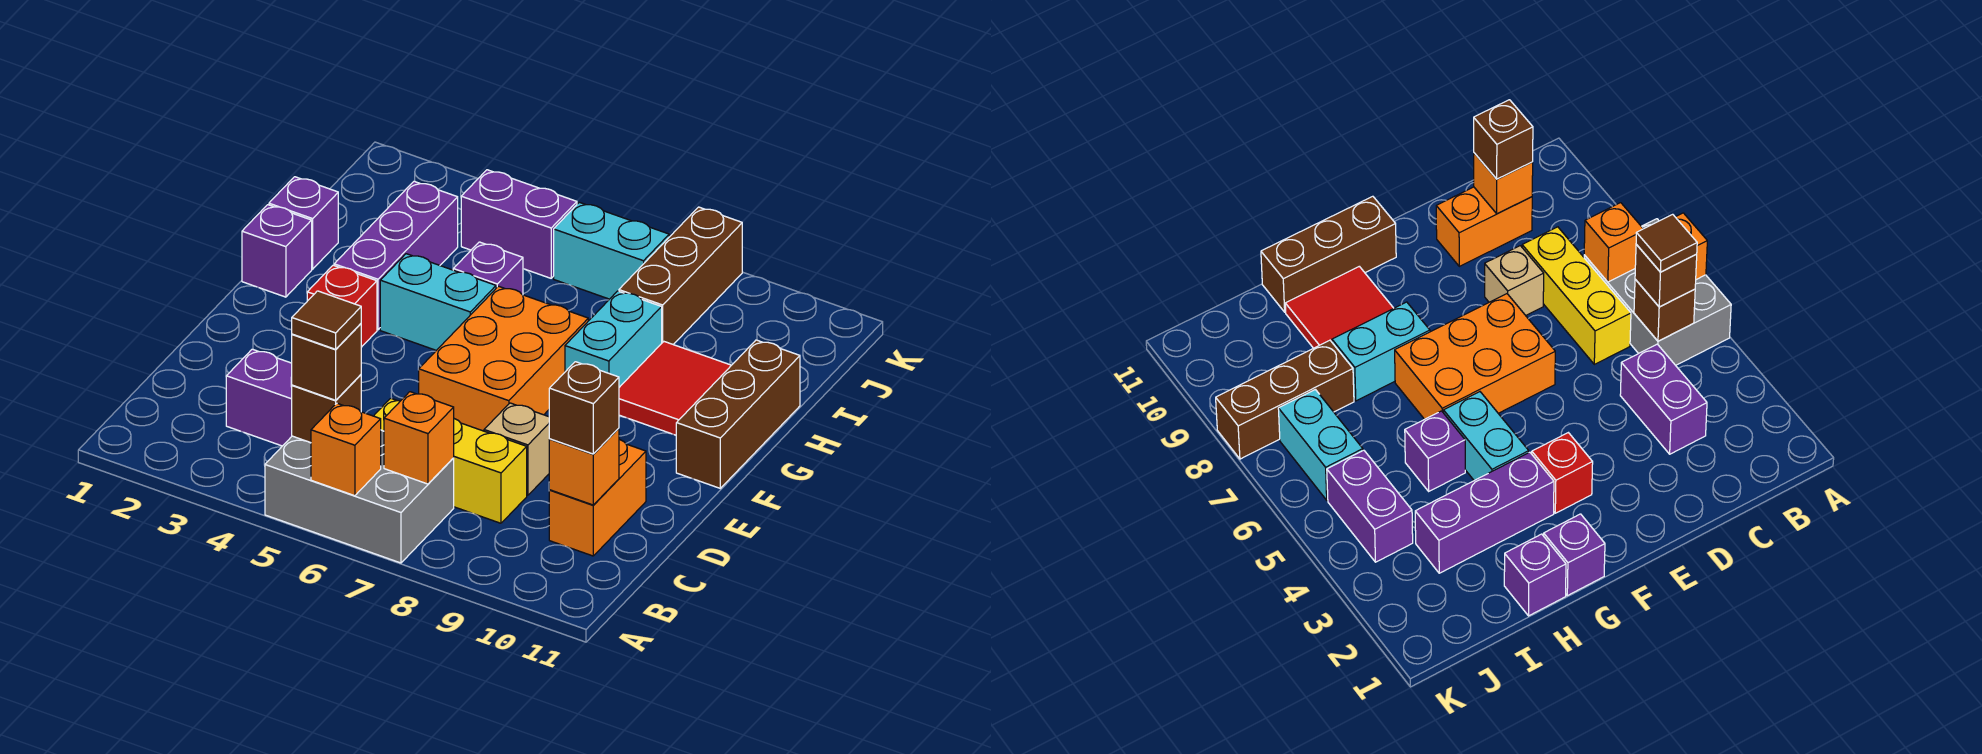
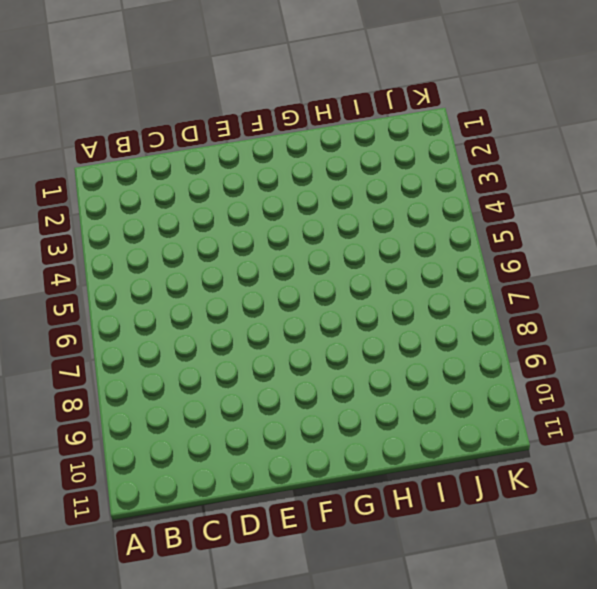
none -> grey 2x3 brick [265,430,454,563]
none -> purple 1x2 brick [226,349,292,446]
none -> yellow 1x3 brick [374,398,527,523]

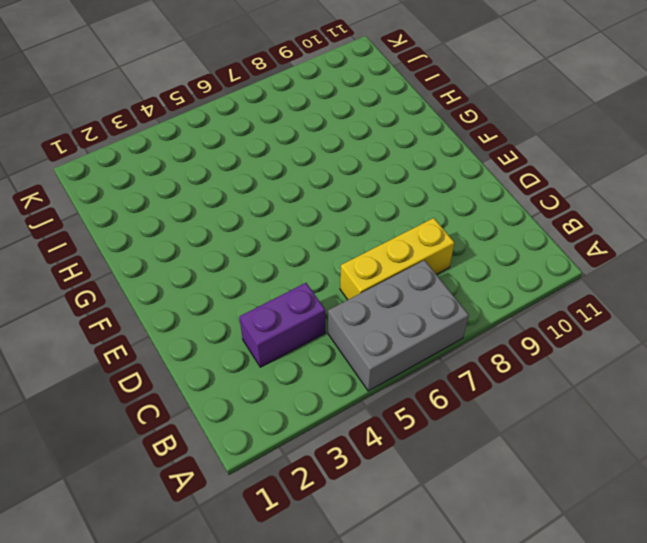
none -> orange 1x2 brick [549,439,646,556]
none -> tan 1x1 brick [484,403,549,495]
none -> orange 2x3 brick [419,286,588,431]

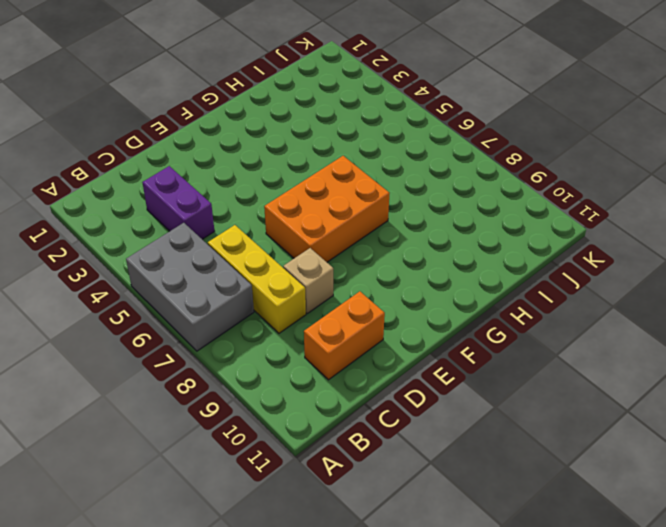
none -> red 1x1 brick [307,265,377,347]
none -> brown 1x3 brick [676,340,800,488]
none -> purple 1x1 brick [242,205,312,297]

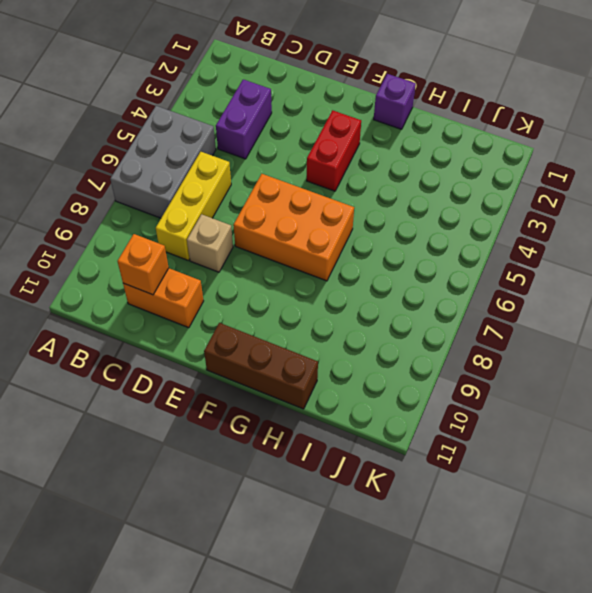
red 1x2 brick [307,110,361,191] -> red 1x1 brick [307,265,377,347]
none -> purple 1x3 brick [334,181,458,330]
none -> cyan 1x2 brick [380,254,496,350]
none -> cyan 1x2 brick [565,291,662,387]

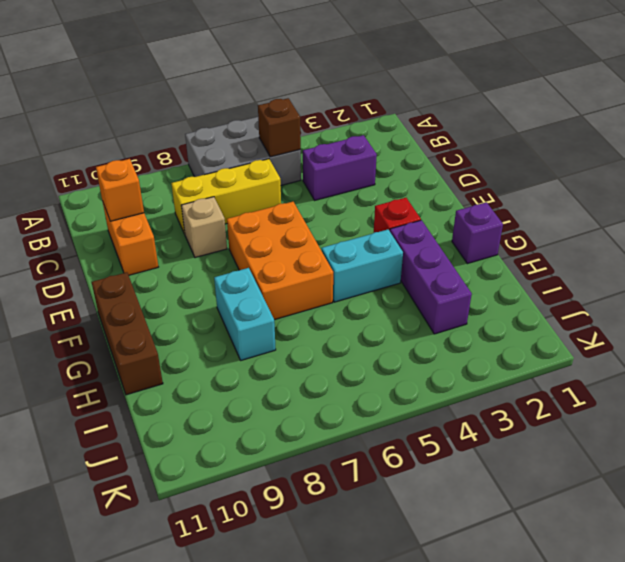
none -> red 2x2 tile [619,342,731,435]
none -> purple 1x1 brick [269,177,338,269]
none -> purple 1x1 brick [453,242,523,295]

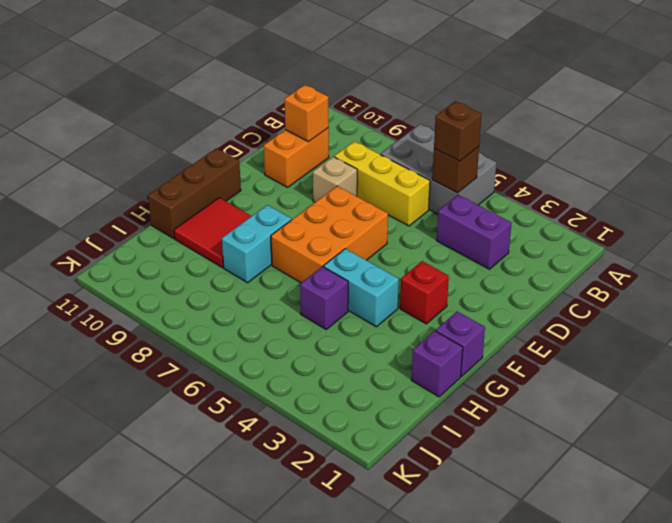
none -> purple 1x3 brick [334,181,458,330]
none -> brown 1x3 brick [619,207,742,345]
none -> purple 1x2 brick [461,170,577,278]

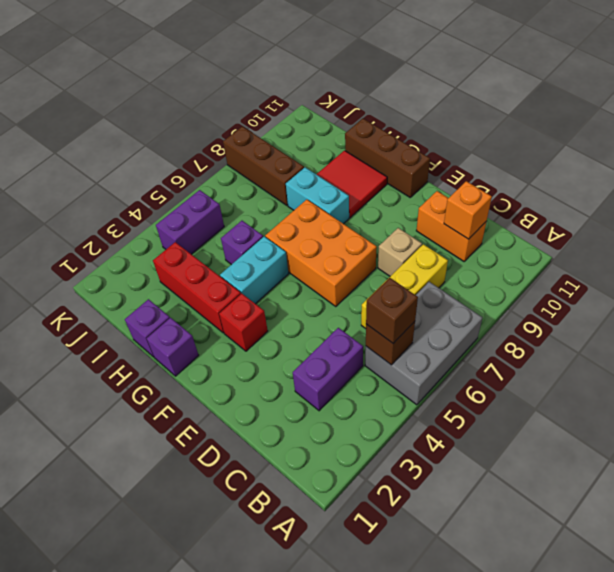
red 1x3 brick [153,242,241,333] -> purple 1x3 brick [334,181,458,330]
none -> cyan 1x2 brick [554,202,669,299]
none -> orange 1x1 brick [311,403,381,496]
none -> orange 1x1 brick [384,392,454,484]

